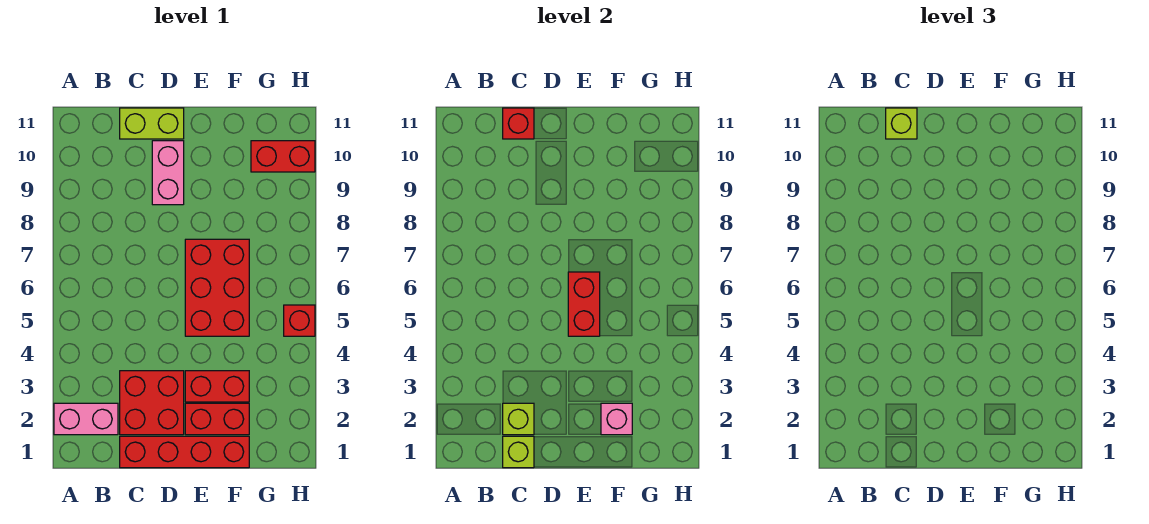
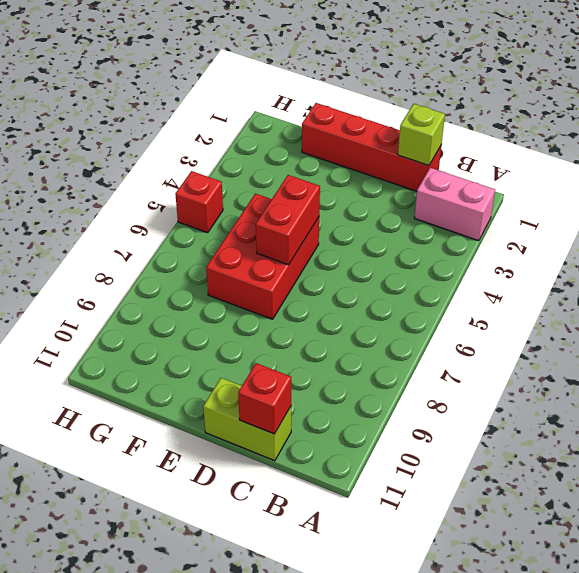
none -> red 2x2 brick [120,371,184,435]
none -> pink 1x2 brick [152,141,184,205]
none -> red 1x2 brick [185,403,249,435]

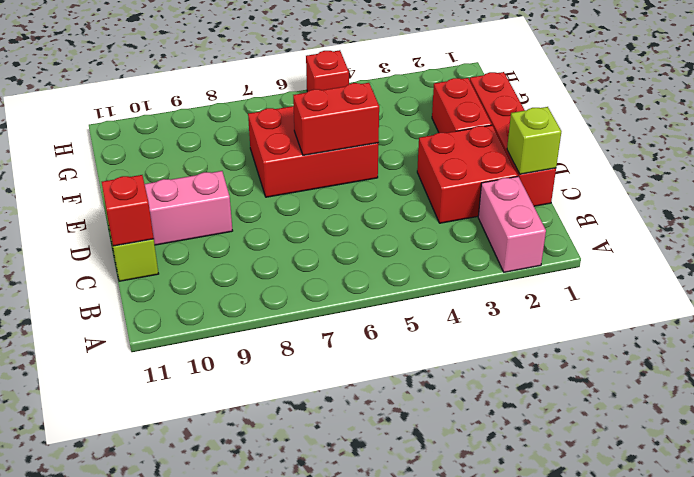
none -> red 1x2 brick [185,371,249,402]
none -> red 1x2 brick [251,141,315,172]
none -> lime 1x1 brick [503,403,534,435]

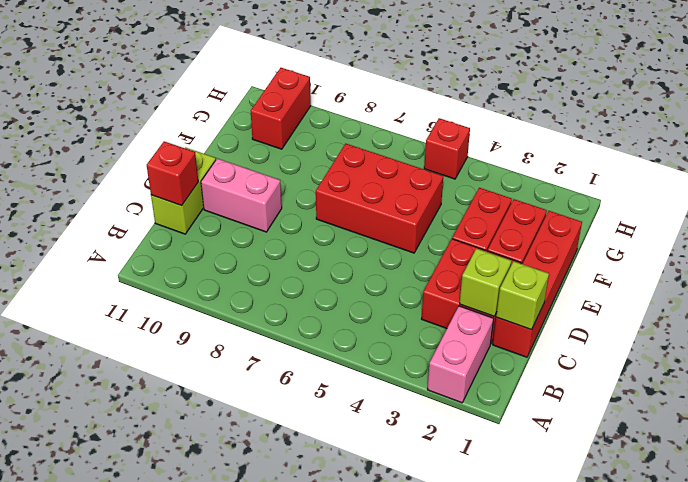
none -> red 1x2 brick [568,272,600,336]
none -> pink 1x1 brick [601,403,632,435]
none -> lime 1x1 brick [886,108,917,139]

